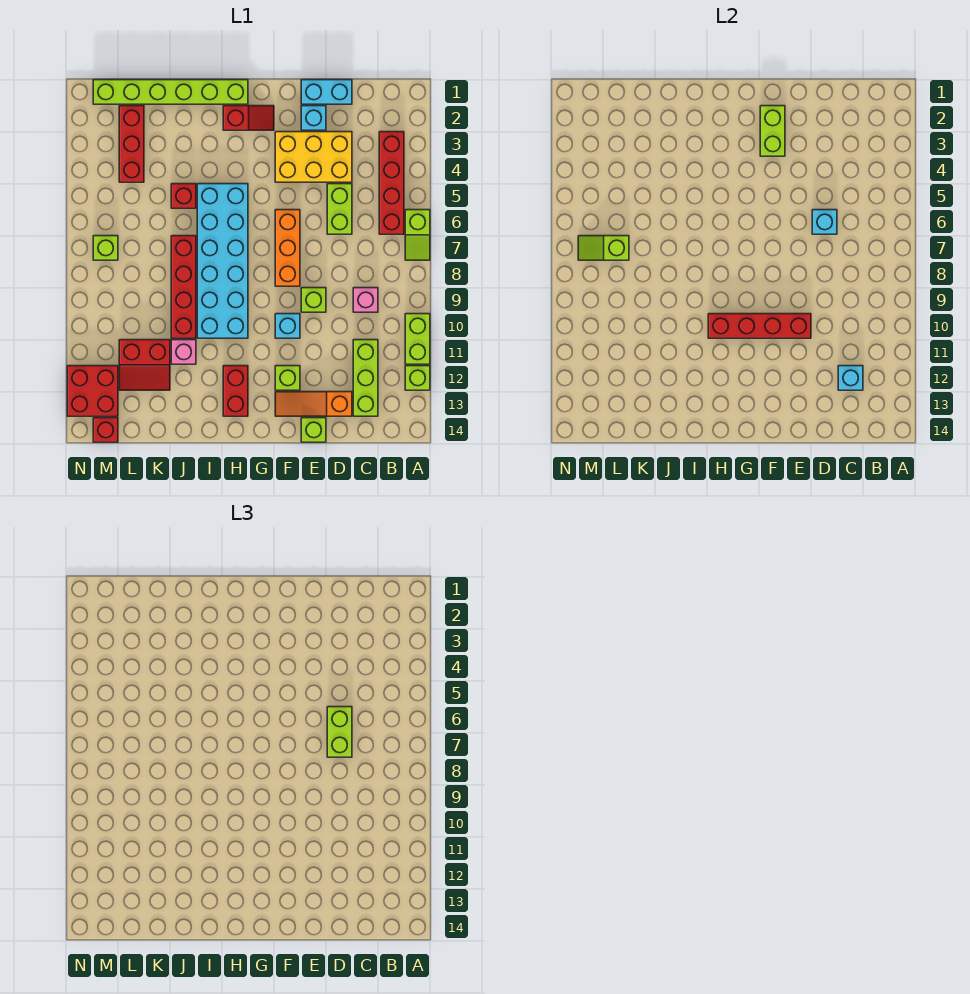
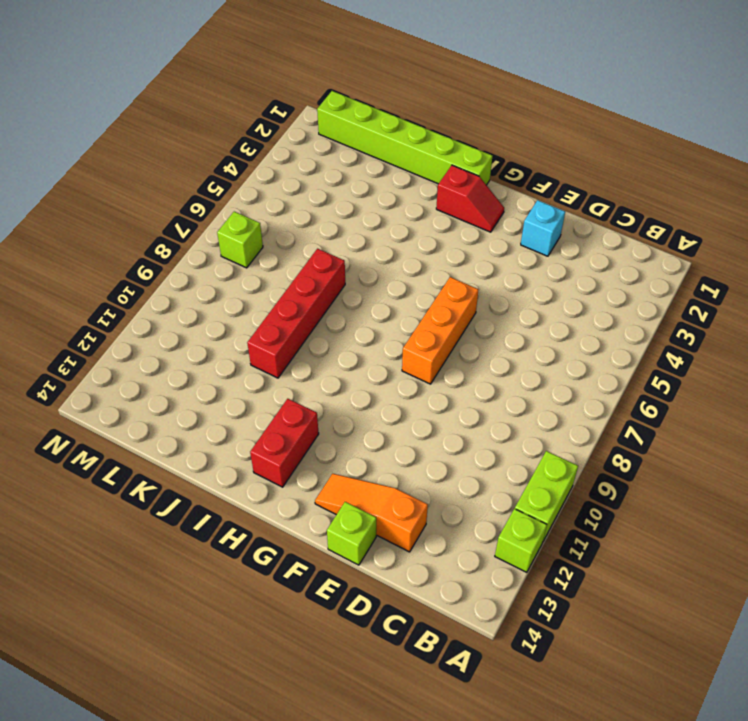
none -> lime 1x2 slope [405,210,430,260]
none -> red 1x4 brick [379,132,404,234]
none -> pink 1x1 brick [353,288,378,312]
none -> lime 1x3 brick [353,340,378,416]

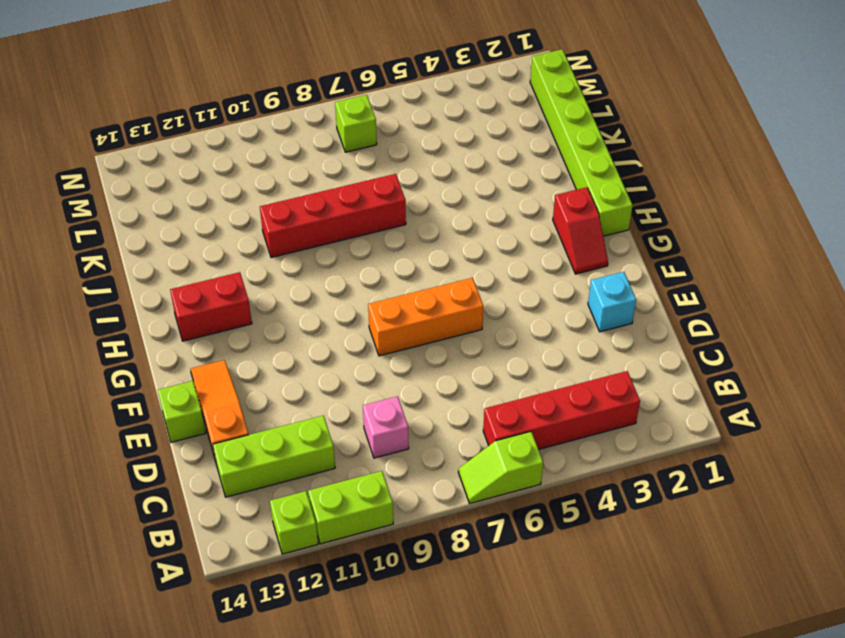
none -> cyan 1x2 brick [301,80,352,104]
none -> yellow 2x3 brick [275,132,352,182]
none -> lime 1x2 brick [327,184,352,234]
none -> lime 1x1 brick [301,288,326,312]

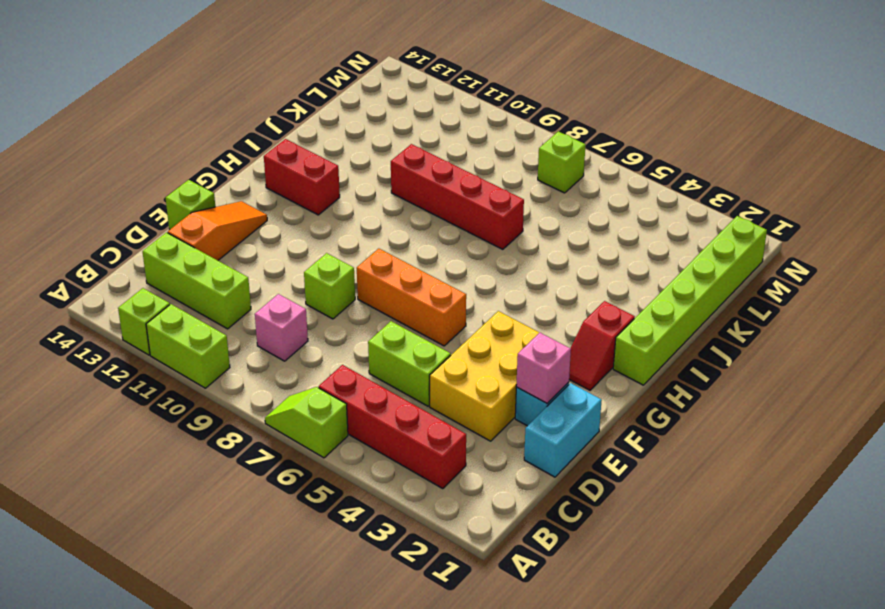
pink 1x1 brick [516,333,571,403] -> pink 1x1 brick moved to [171,340,196,364]
none -> cyan 1x1 brick [275,314,300,338]
none -> lime 1x1 brick [275,366,300,390]
none -> cyan 2x6 brick [197,184,248,338]
none -> red 1x1 brick [171,184,196,208]

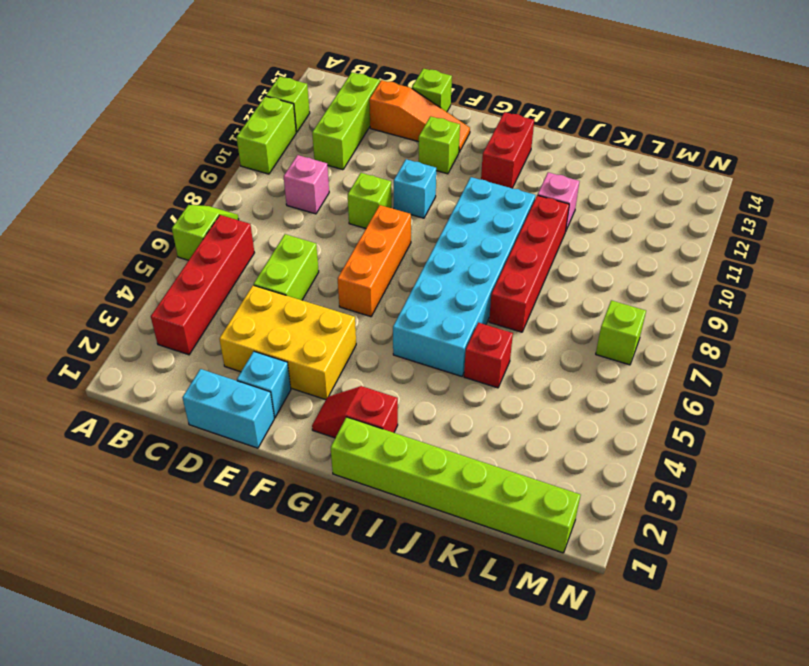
none -> red 2x2 slope [119,340,170,390]
none -> red 1x3 brick [119,106,144,182]
none -> red 2x2 brick [67,366,118,416]
none -> red 1x1 brick [93,418,118,442]

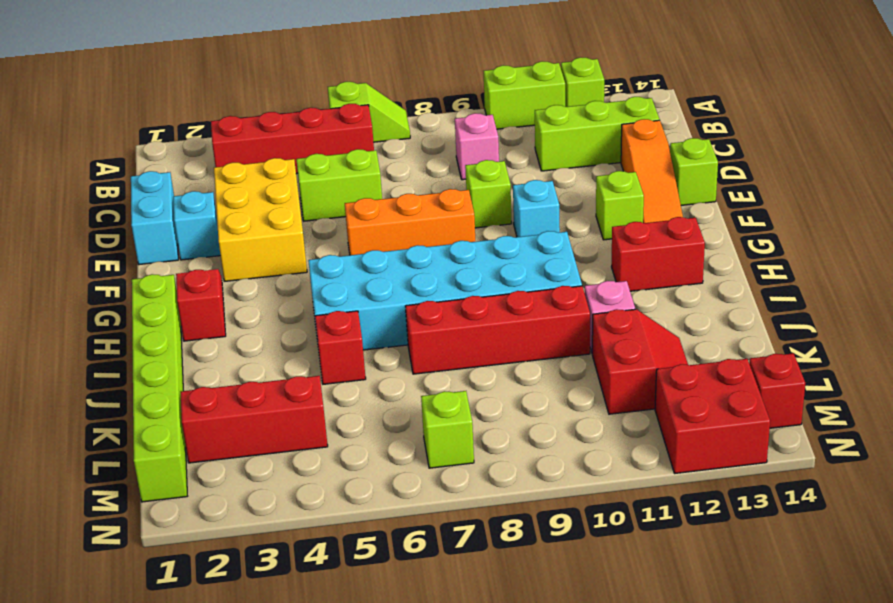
none -> cyan 1x1 brick [838,366,863,390]
none -> cyan 1x1 brick [812,210,837,234]
none -> red 1x4 brick [708,314,811,338]
none -> lime 1x2 brick [760,106,785,156]

